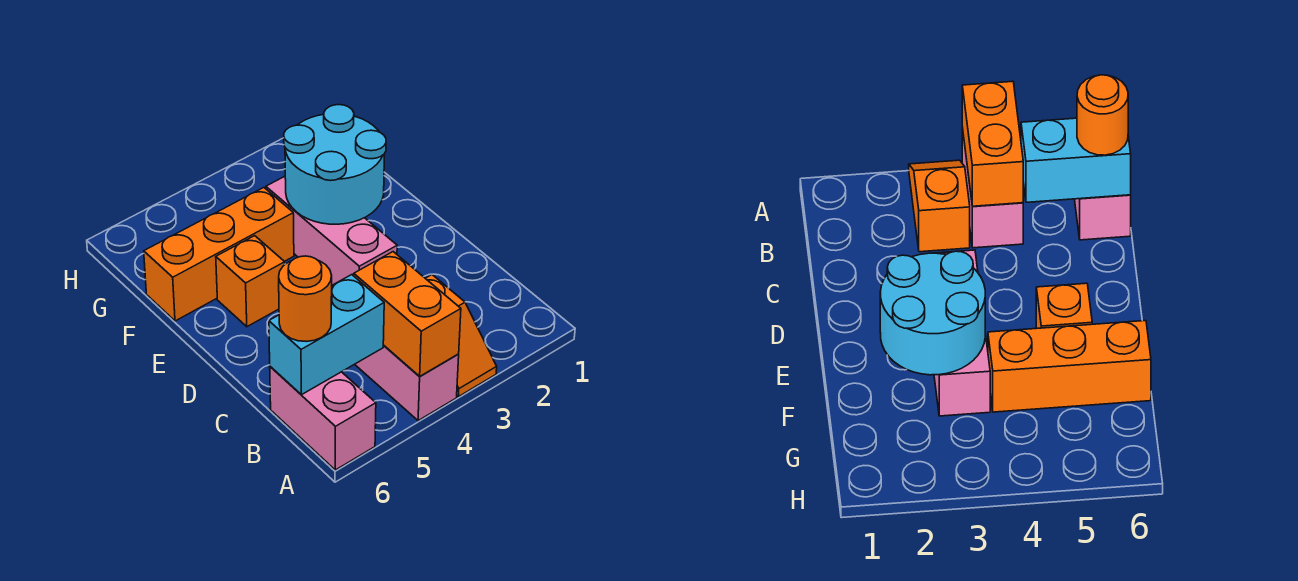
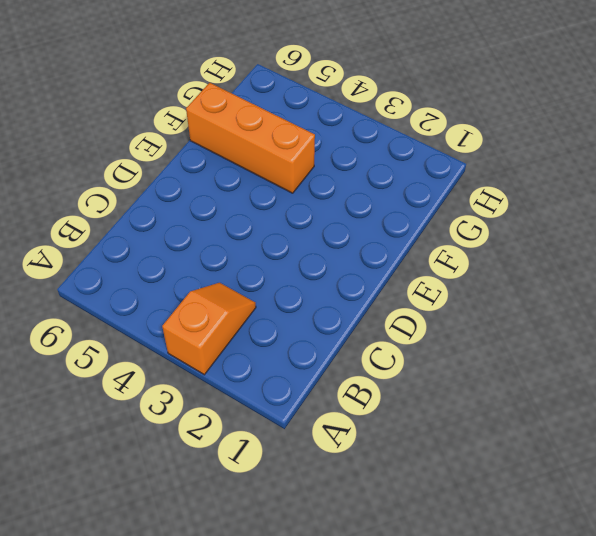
orange 1x2 slope [162,283,256,375] -> orange 1x2 slope turned to [425,275,497,397]
none -> pink 1x2 brick [355,345,459,421]
none -> pink 1x2 brick [270,367,376,470]

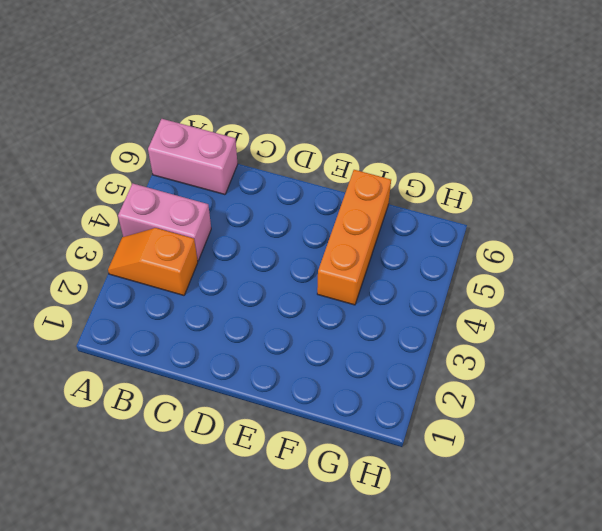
none -> pink 1x3 brick [266,176,397,285]
none -> orange 1x1 brick [216,236,285,327]

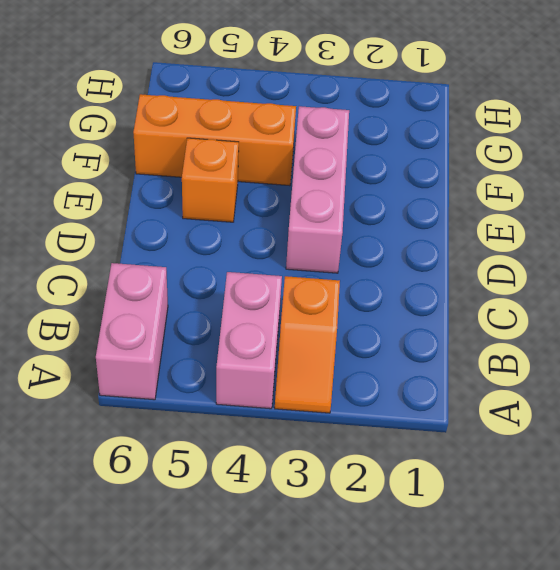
none -> orange 1x2 brick [354,252,461,376]
none -> cyan 1x2 brick [269,275,384,395]

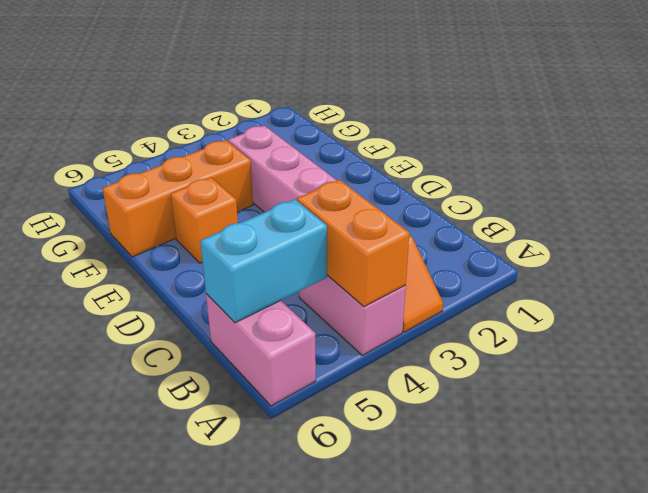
none -> cyan 2x2 round brick [284,105,386,224]
none -> orange 1x1 round brick [279,256,332,342]

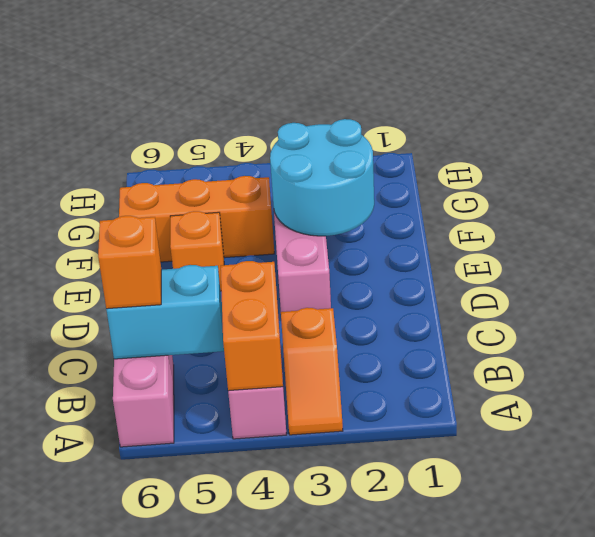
orange 1x1 brick [98,216,161,309] -> orange 1x1 round brick [279,256,332,342]

